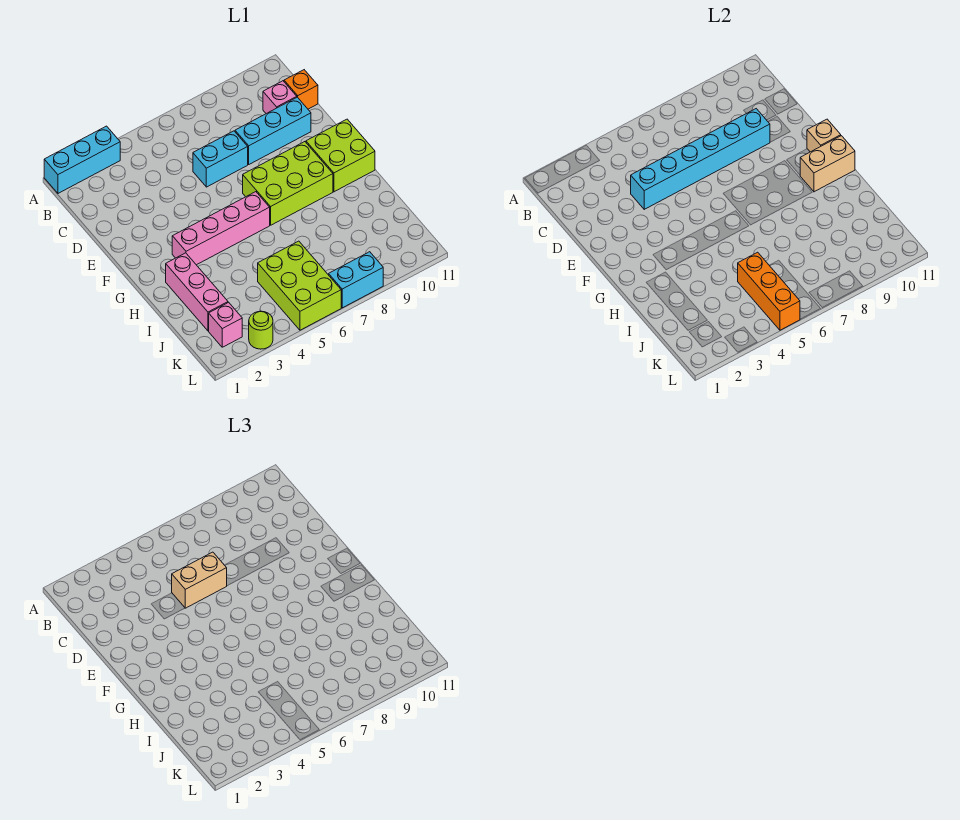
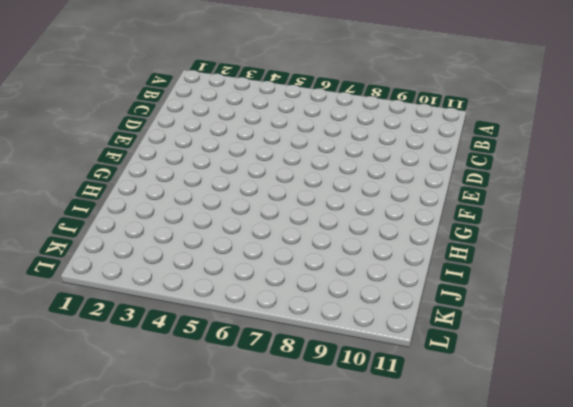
none -> cyan 1x3 brick [44,126,120,193]
none -> pink 1x1 brick [263,81,297,114]
none -> orange 1x1 brick [284,70,318,109]

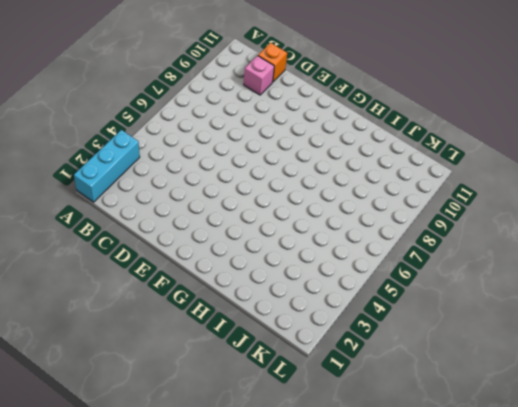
none -> cyan 1x2 brick [193,131,248,187]
none -> cyan 1x3 brick [235,97,311,164]
none -> lime 2x3 brick [243,142,333,225]

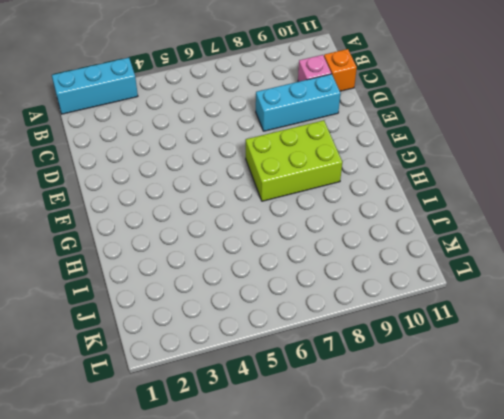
none -> cyan 1x2 brick [193,131,248,187]
none -> lime 2x2 brick [306,119,375,192]
none -> pink 1x4 brick [172,192,270,265]

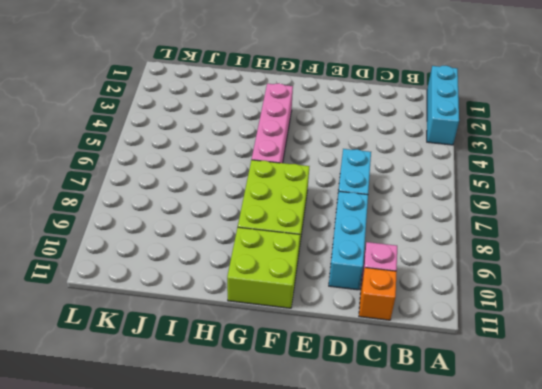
none -> pink 1x3 brick [166,253,228,331]
none -> lime 2x3 brick [258,241,341,330]
none -> pink 1x1 brick [209,302,242,347]

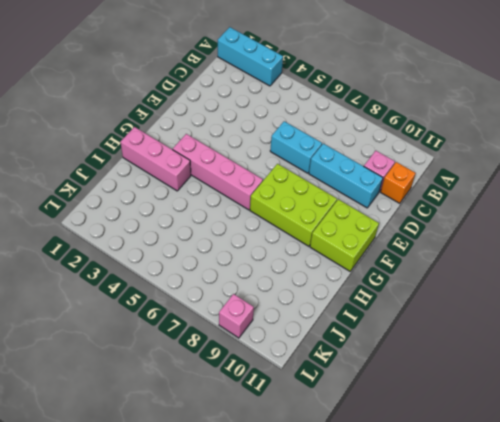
pink 1x3 brick [120,127,191,191] -> pink 1x3 brick turned to [166,253,228,331]
pink 1x1 brick [219,294,254,338] -> pink 1x1 brick moved to [209,302,242,347]
none -> lime 2x3 brick [258,241,341,330]
none -> lime 1x1 round brick [249,311,273,349]
none -> cyan 1x2 brick [329,252,383,308]

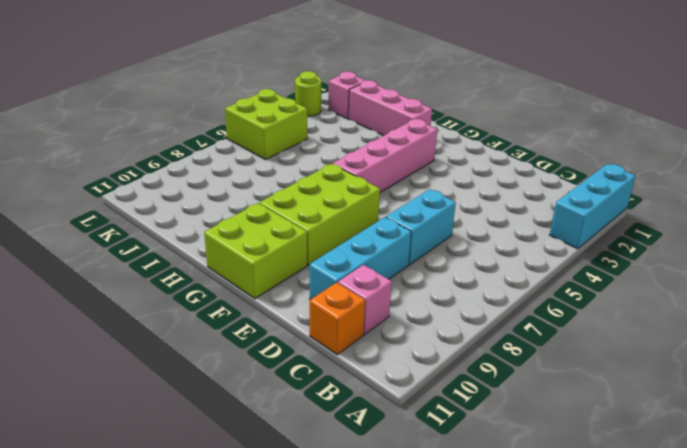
lime 2x2 brick [225,89,307,159] -> lime 2x3 brick [258,241,341,330]
none -> cyan 1x2 brick [329,252,383,308]
none -> cyan 1x6 brick [631,109,770,209]
none -> tan 1x1 brick [807,119,841,152]

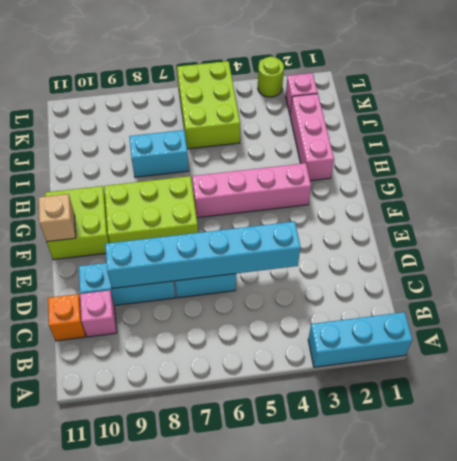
cyan 1x2 brick [129,130,189,177] -> cyan 1x2 brick moved to [329,252,383,308]
none -> tan 1x2 brick [800,136,855,192]
none -> orange 1x3 brick [738,252,800,330]
none -> tan 1x2 brick [172,552,227,608]

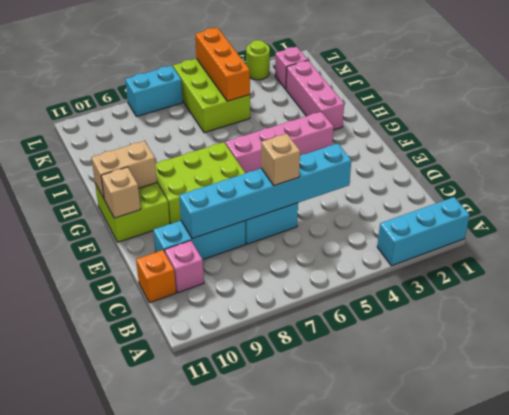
tan 1x1 brick [261,134,300,186] -> tan 1x2 brick [172,552,227,608]

